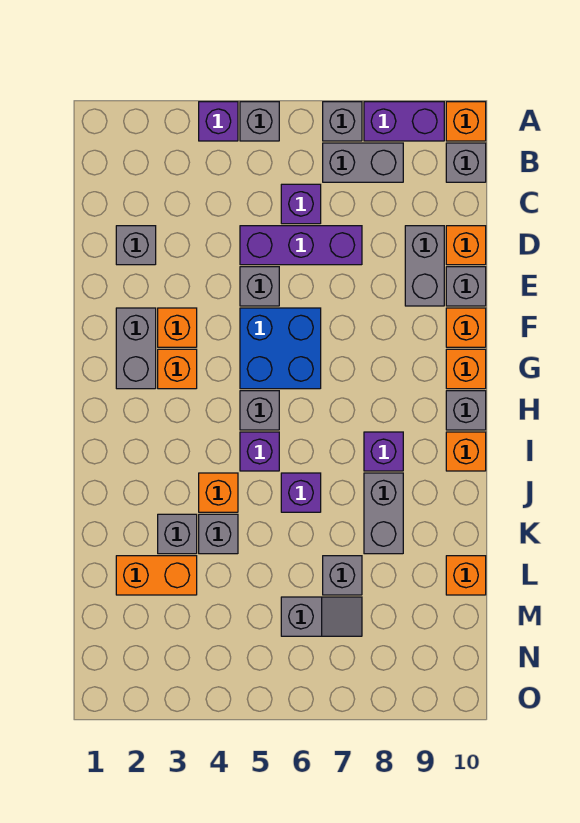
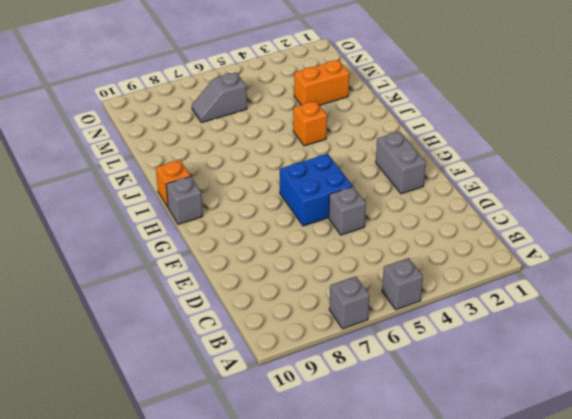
none -> purple 1x1 brick [199,102,238,141]
none -> purple 1x2 brick [364,102,444,141]
none -> orange 1x1 brick [446,102,486,141]
none -> grey 1x2 brick [323,143,403,182]

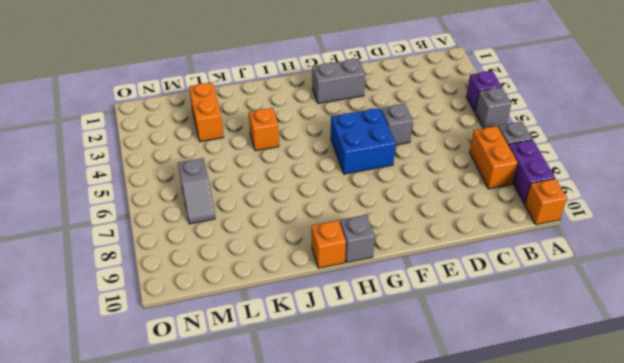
orange 1x2 brick [470,126,518,189] -> grey 1x2 brick [323,143,403,182]
none -> grey 1x1 brick [446,143,486,182]
none -> purple 1x1 brick [281,184,321,224]
none -> grey 1x1 brick [116,226,156,265]
none -> purple 1x3 brick [240,226,362,265]

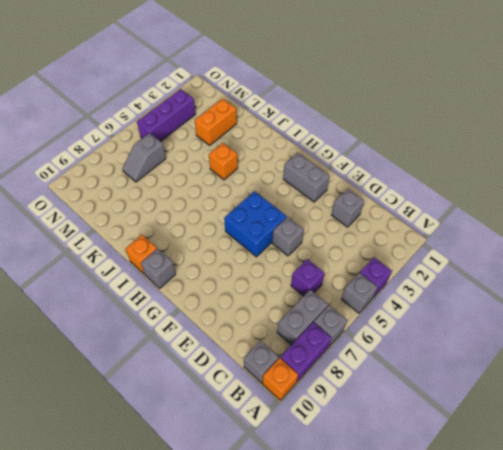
purple 1x3 brick [137,89,196,142] -> purple 1x3 brick moved to [240,226,362,265]
none -> grey 1x2 brick [405,226,444,306]
none -> orange 1x1 brick [446,226,486,265]
none -> grey 1x1 brick [446,267,486,306]
none -> orange 1x1 brick [158,308,197,347]

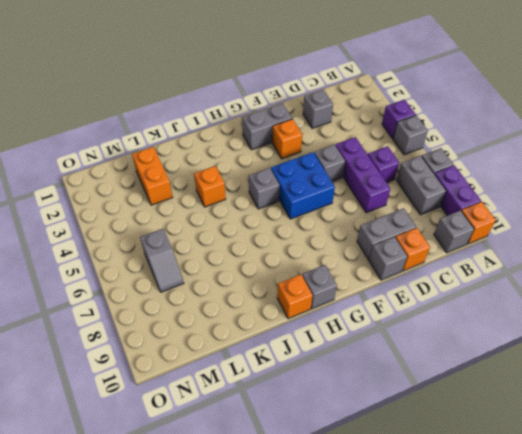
none -> orange 1x1 brick [446,308,486,347]
none -> orange 1x1 brick [158,349,197,389]
none -> orange 1x1 brick [446,349,486,389]
none -> purple 1x1 brick [240,432,279,471]

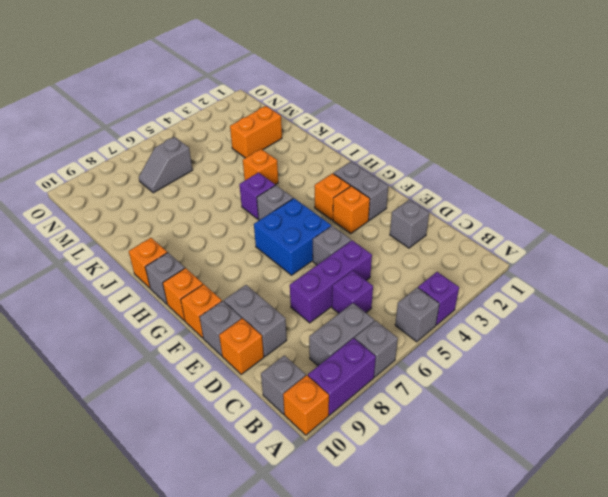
none -> purple 1x1 brick [364,432,403,471]
none -> purple 1x1 brick [281,473,321,512]
none -> grey 1x2 brick [364,473,403,554]
none -> grey 1x1 brick [158,514,197,554]

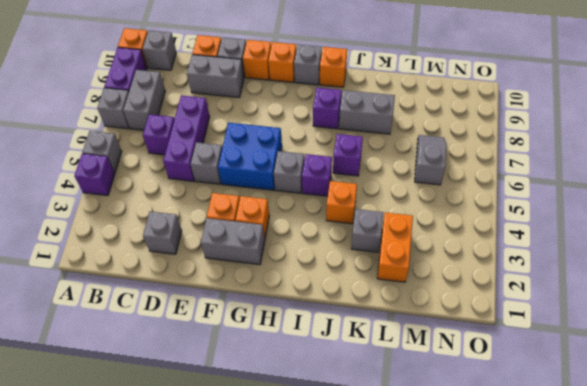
none -> grey 1x1 brick [199,514,238,554]
none -> grey 1x1 brick [323,556,362,595]
none -> orange 1x1 brick [446,556,486,595]

